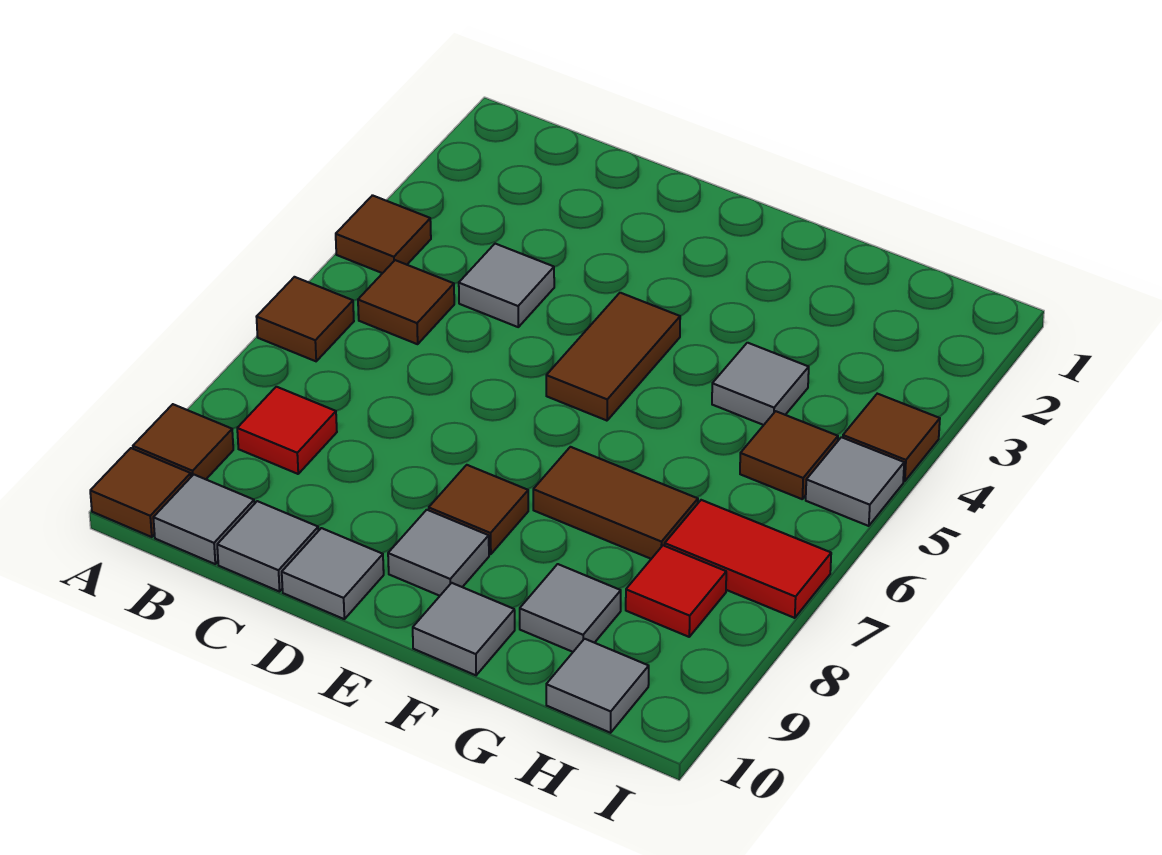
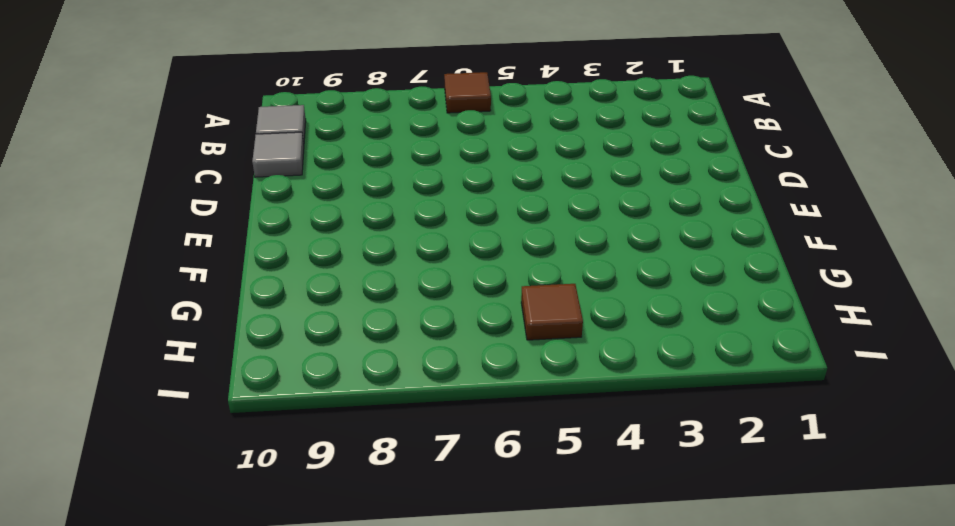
none -> brown 1x1 tile [336,195,431,273]
none -> brown 1x1 tile [133,404,233,479]
none -> brown 1x1 tile [90,448,191,537]

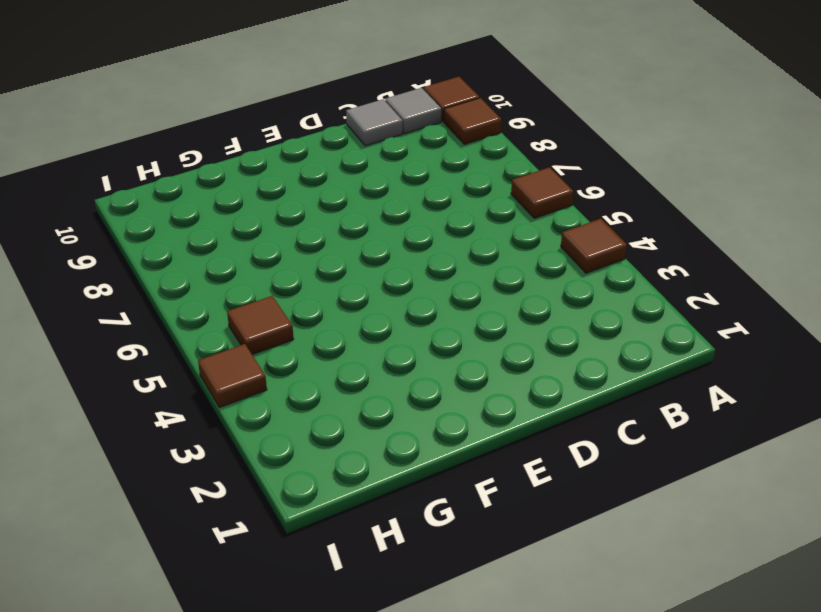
none -> brown 1x1 tile [358,260,454,344]
none -> red 1x1 tile [237,387,337,474]
none -> grey 1x1 tile [459,244,554,327]

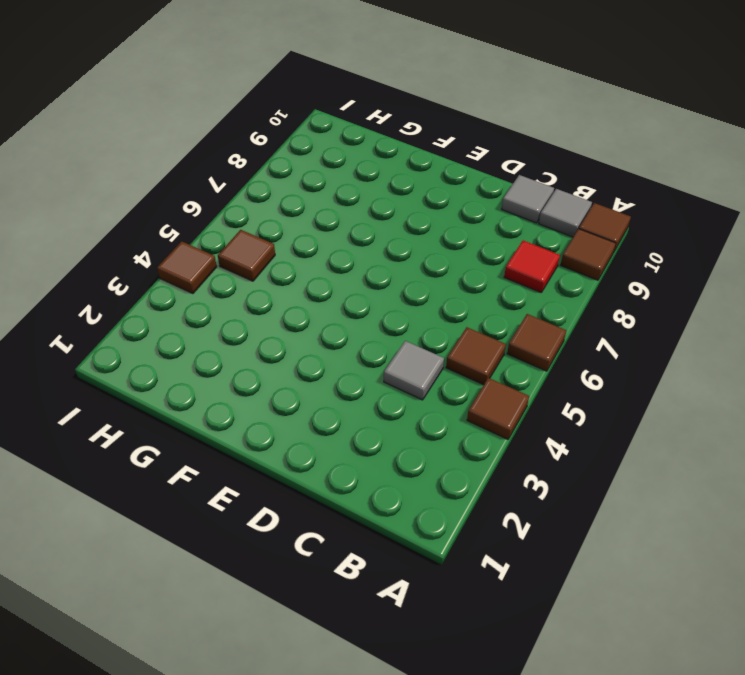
none -> grey 1x1 tile [282,528,384,619]
none -> brown 1x2 tile [546,293,680,421]
none -> brown 1x1 tile [429,465,528,554]

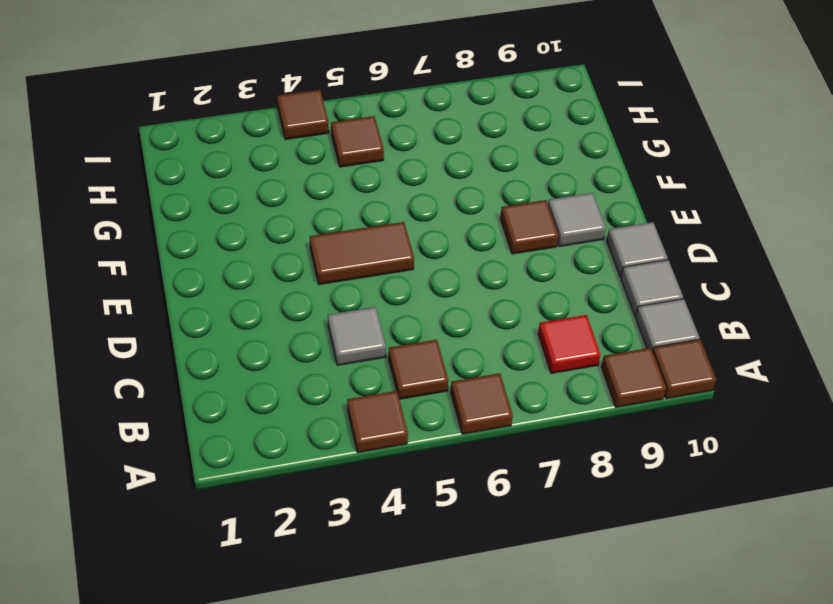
none -> brown 1x2 tile [533,447,698,559]
none -> grey 1x1 tile [413,583,515,675]
none -> grey 1x1 tile [712,343,809,425]

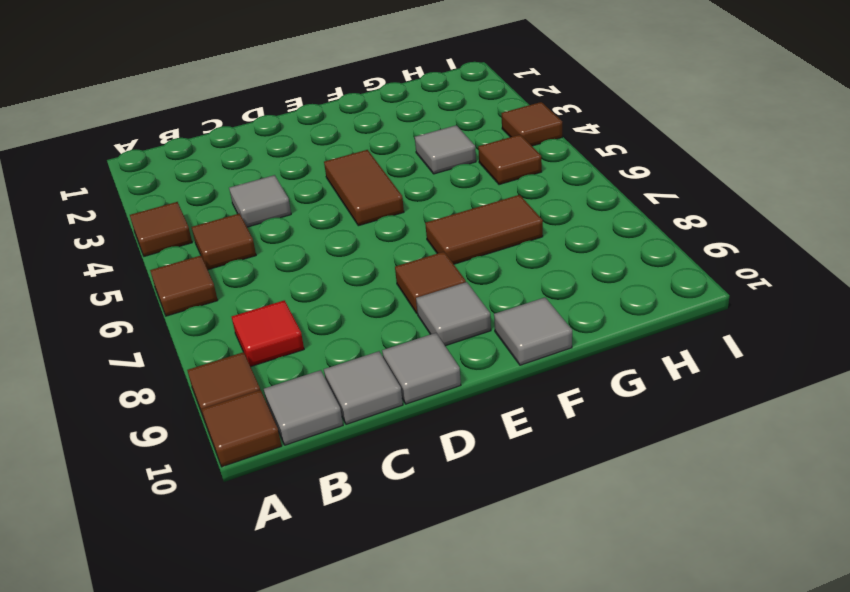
none -> grey 1x1 tile [520,564,621,652]
none -> red 1x2 tile [665,500,831,618]
none -> red 1x1 tile [626,545,726,637]

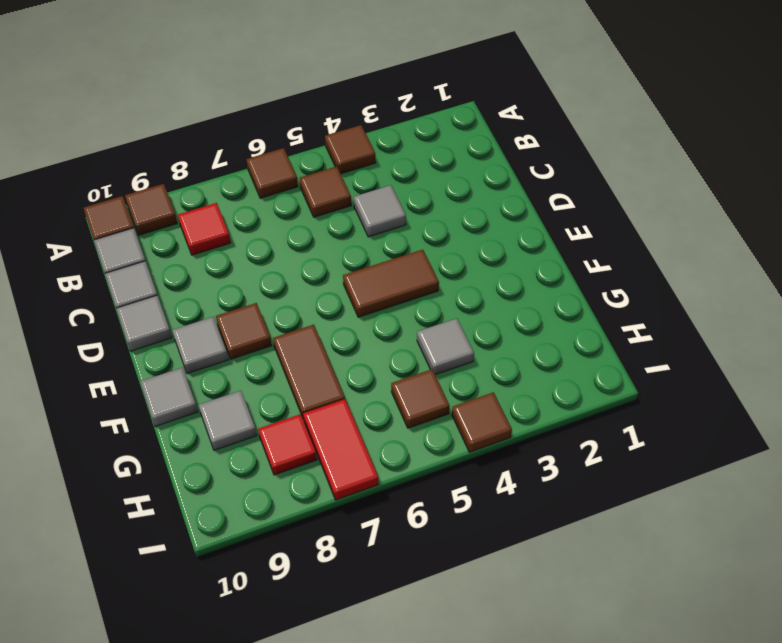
none -> grey 1x1 tile [546,639,649,733]
none -> grey 1x1 tile [806,437,904,526]

